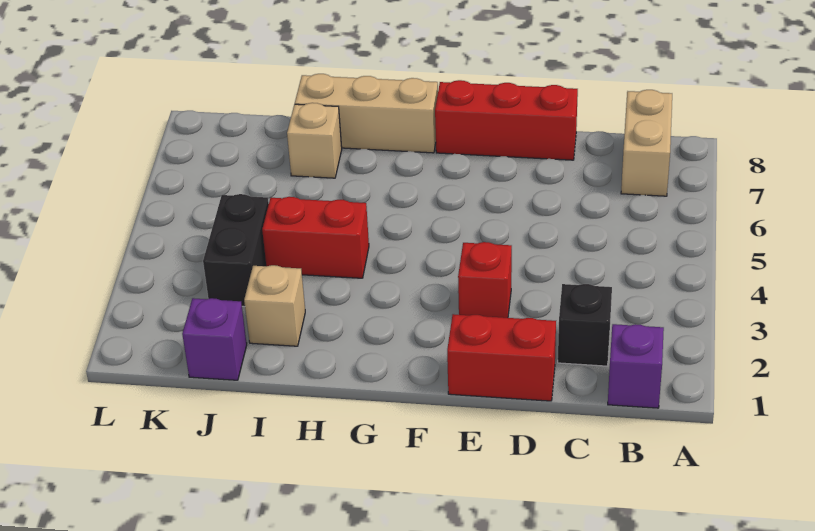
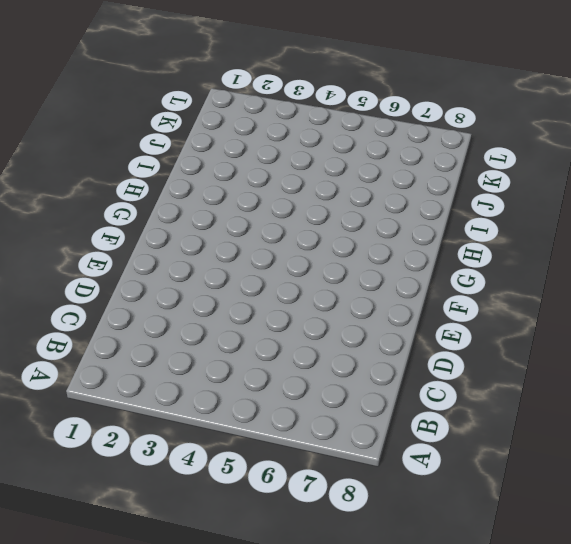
none -> purple 1x1 brick [608,324,664,408]
none -> tan 1x2 brick [621,90,672,196]
none -> black 1x1 brick [558,284,612,366]

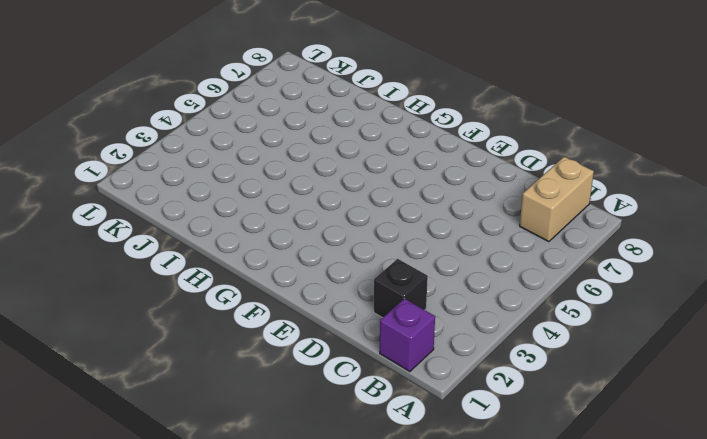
none -> red 1x2 brick [447,314,556,401]
none -> red 1x3 brick [435,80,578,160]
none -> red 1x1 brick [458,242,512,318]

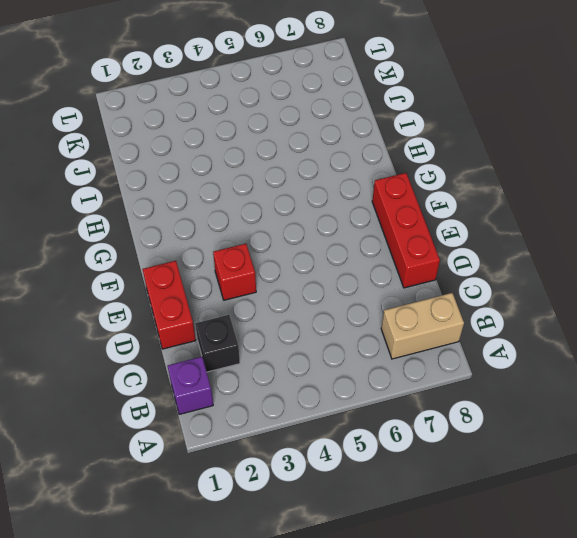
none -> tan 1x3 brick [295,74,438,153]
none -> red 1x2 brick [262,197,369,278]
none -> tan 1x1 brick [244,265,305,346]

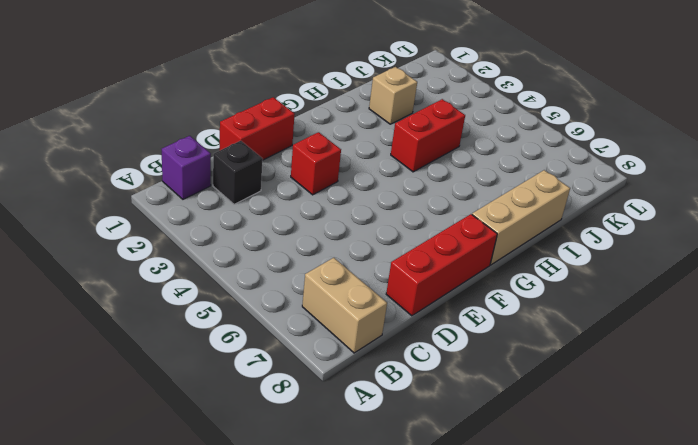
none -> tan 1x1 brick [287,103,342,178]
none -> purple 1x1 brick [182,298,247,380]
none -> black 1x2 brick [203,194,269,307]

